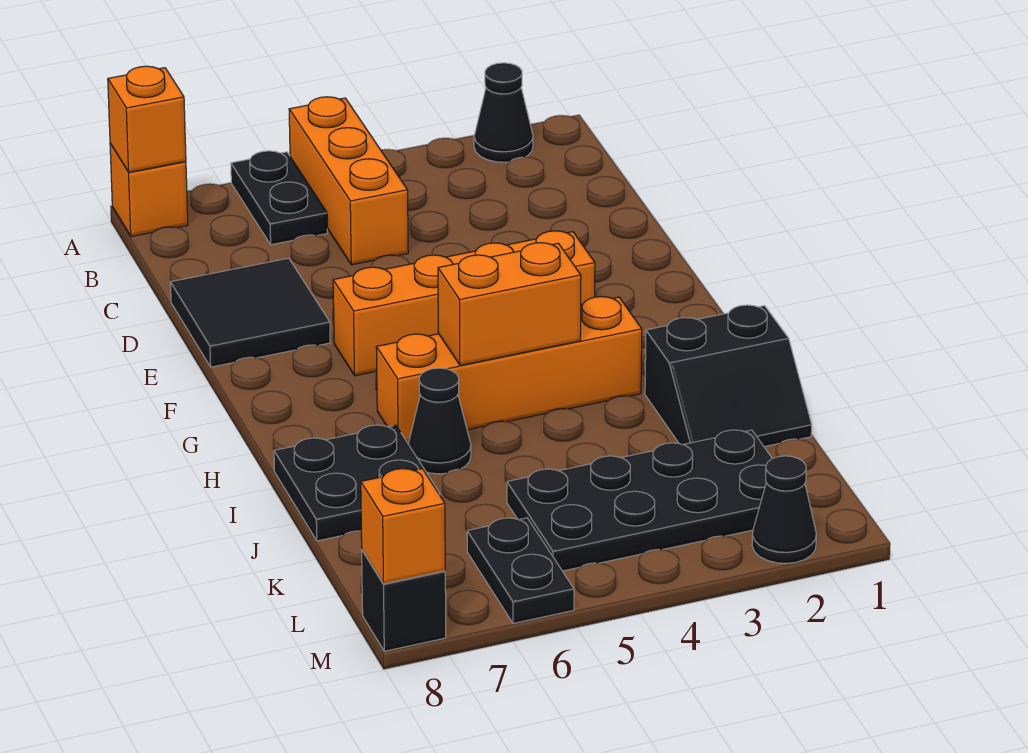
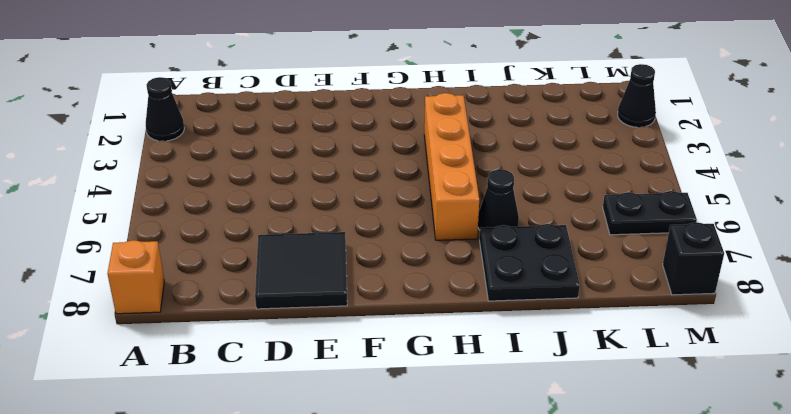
none -> orange 1x3 brick [289,97,408,265]
none -> black 1x2 plate [231,151,328,245]
none -> orange 1x4 brick [333,231,595,376]

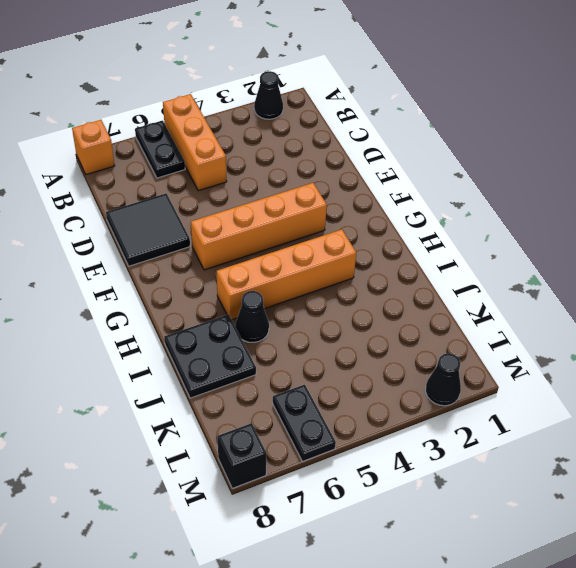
none -> black 2x2 slope [645,305,812,447]
none -> black 2x4 plate [507,430,772,571]
none -> orange 1x1 brick [108,66,186,172]

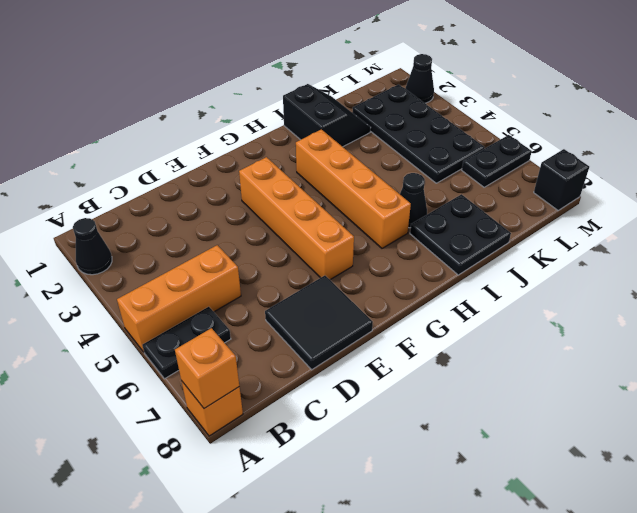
none -> orange 1x2 brick [438,243,581,365]
none -> orange 1x1 brick [361,469,445,584]

